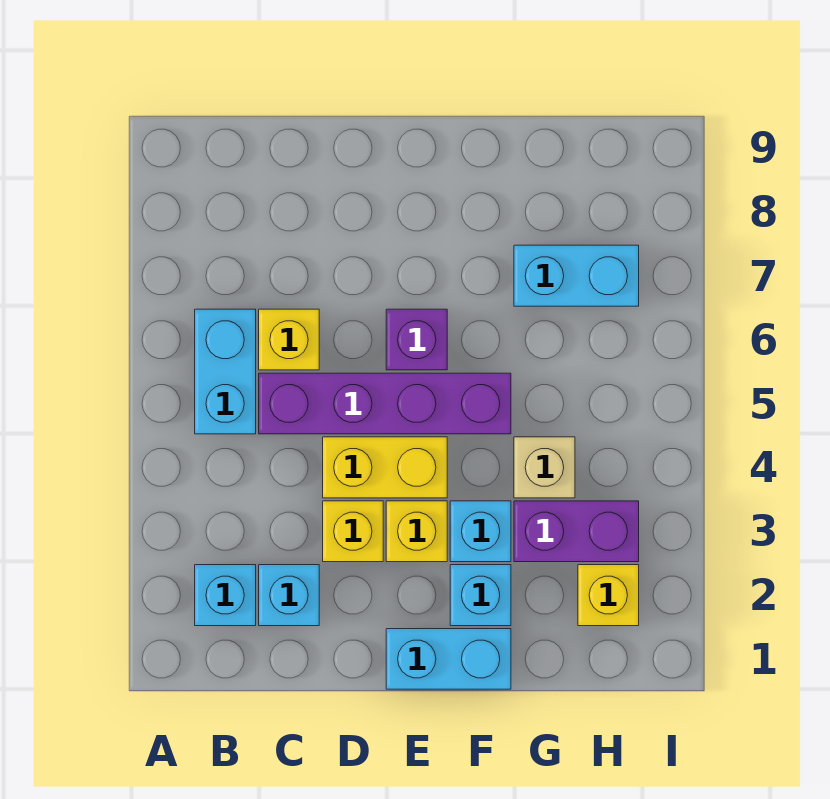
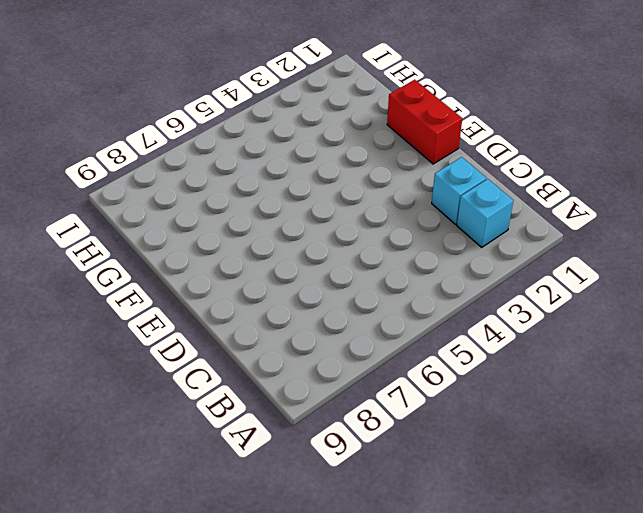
red 1x2 brick [387,80,462,164] -> cyan 1x2 brick [386,629,511,689]
none -> cyan 1x2 brick [195,309,256,434]
none -> purple 1x4 brick [259,373,511,434]
none -> yellow 1x1 brick [259,309,319,370]

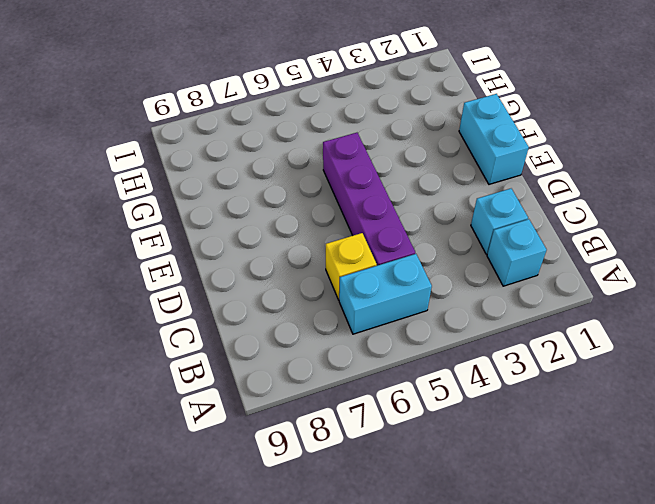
none -> yellow 1x1 brick [323,501,383,562]
none -> yellow 1x2 brick [323,437,447,498]
none -> yellow 1x1 brick [386,501,447,562]

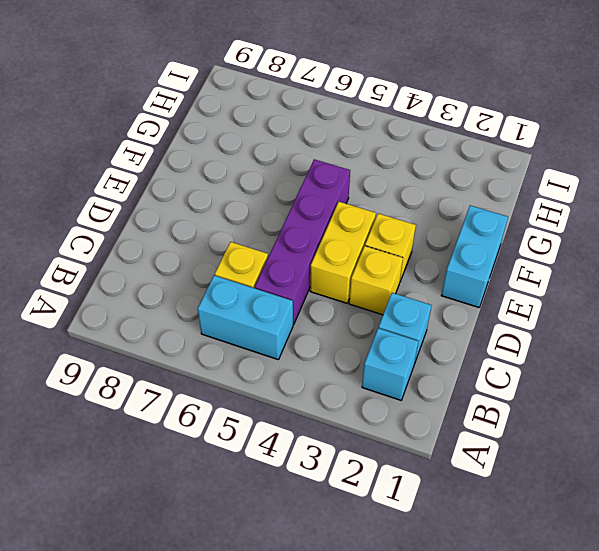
none -> purple 1x1 brick [386,309,447,370]
none -> cyan 1x1 brick [450,565,511,626]
none -> cyan 1x1 brick [450,501,511,562]

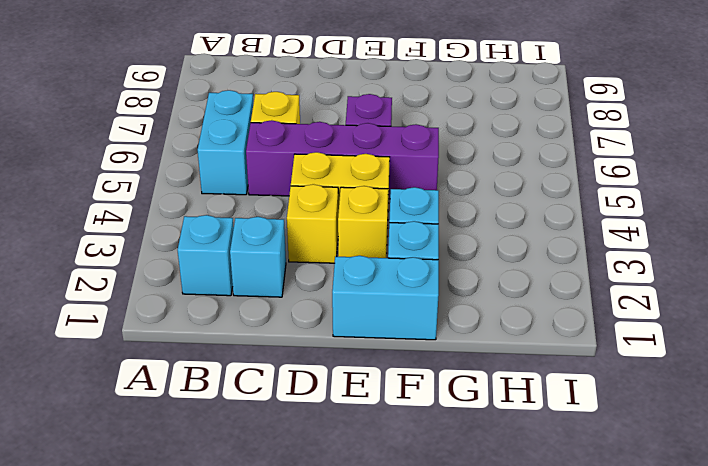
none -> purple 1x2 brick [514,501,639,562]
none -> tan 1x1 brick [514,437,575,498]
none -> cyan 1x2 brick [514,245,639,306]

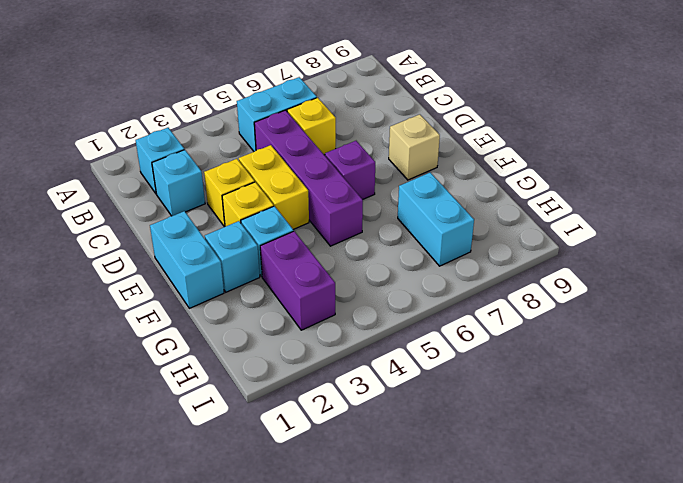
tan 1x1 brick [389,114,440,180] -> tan 1x1 brick moved to [514,437,575,498]
none -> yellow 1x1 brick [578,565,639,626]

